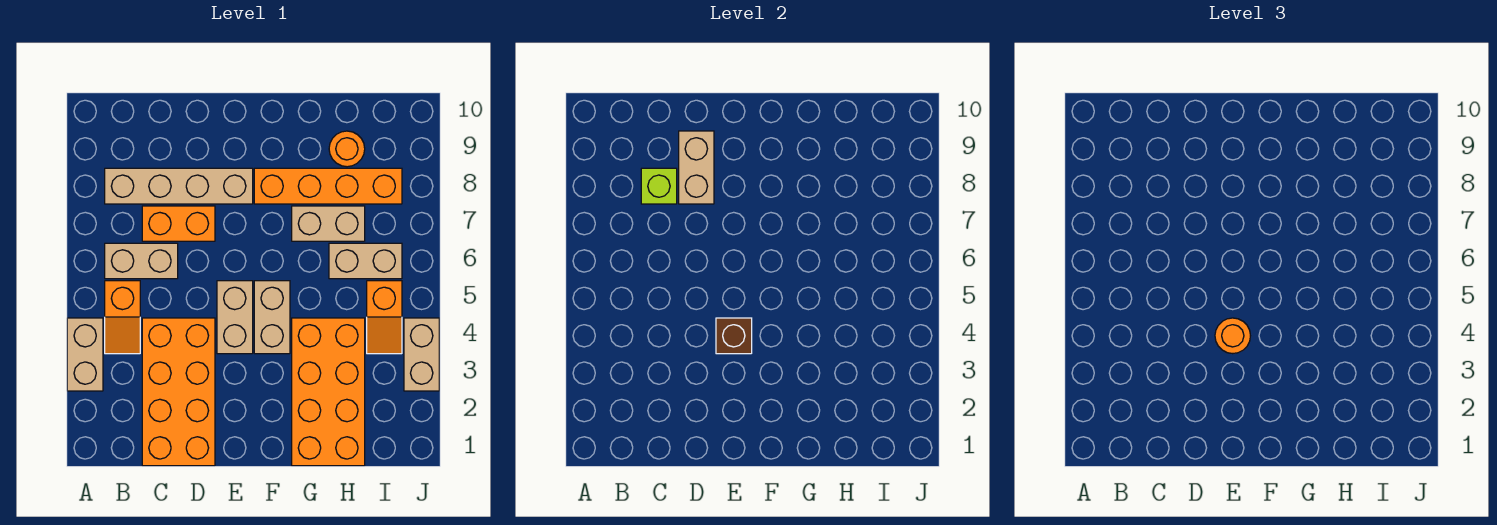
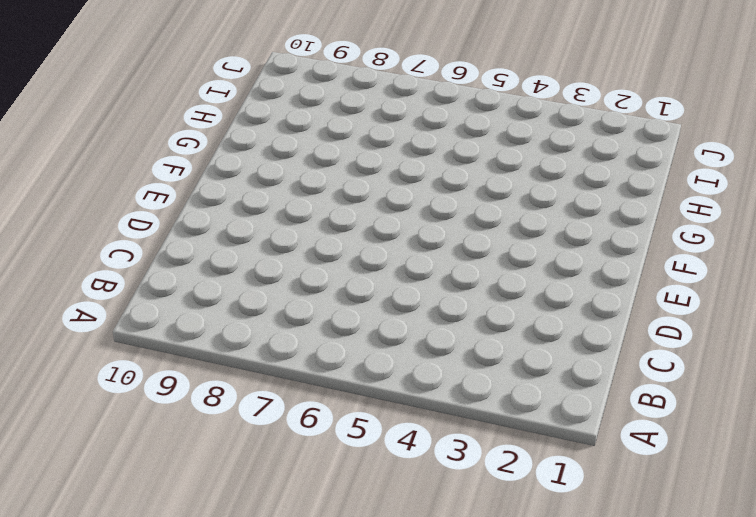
none -> tan 1x2 brick [67,318,103,391]
none -> orange 1x2 slope [105,281,140,354]
none -> tan 1x2 brick [105,243,178,279]

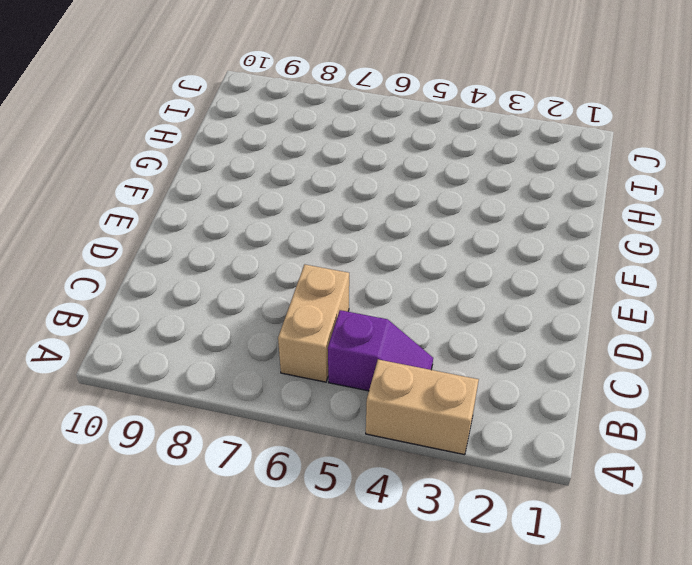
purple 1x2 slope [328,310,433,391] -> orange 1x2 slope [105,281,140,354]
none -> tan 1x4 brick [105,168,253,204]
none -> orange 2x4 brick [142,318,215,466]
none -> orange 1x2 brick [142,206,215,241]

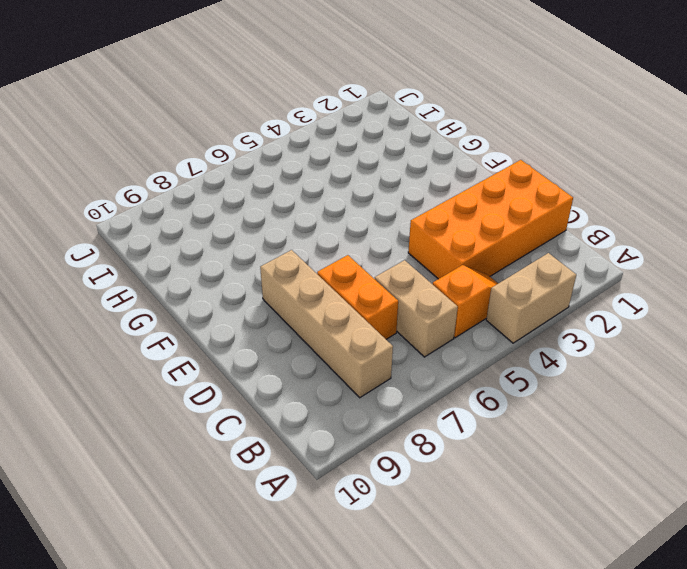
none -> tan 1x2 brick [217,281,253,354]
none -> tan 1x2 brick [254,281,290,354]
none -> orange 1x4 brick [254,168,402,204]

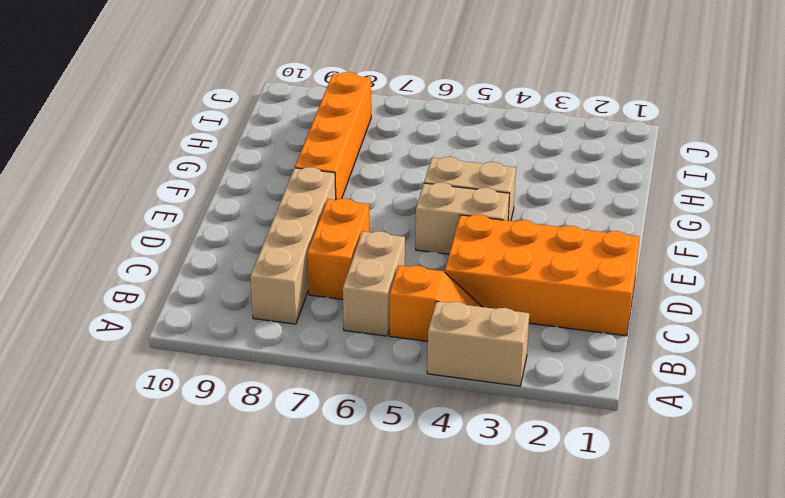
none -> orange 2x4 brick [292,318,365,466]
none -> tan 1x2 brick [292,206,365,241]
none -> tan 1x2 brick [329,243,402,279]

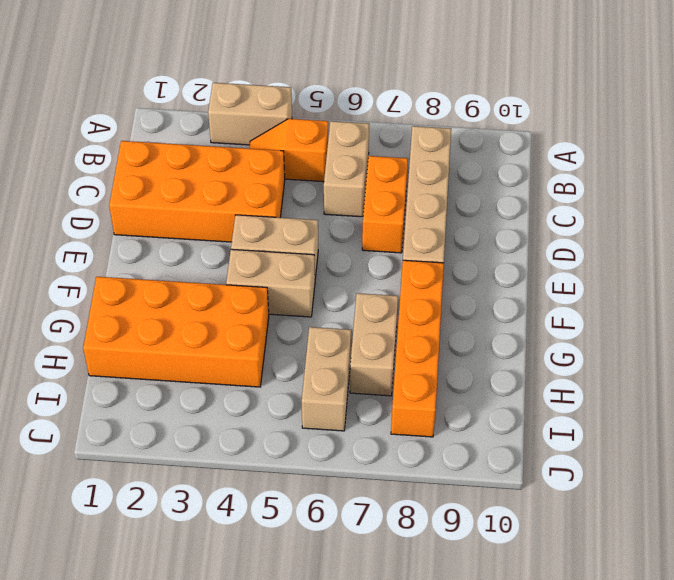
none -> orange 1x1 round brick [329,131,365,167]
none -> orange 1x2 slope [367,281,402,354]
none -> tan 1x2 brick [404,318,439,391]

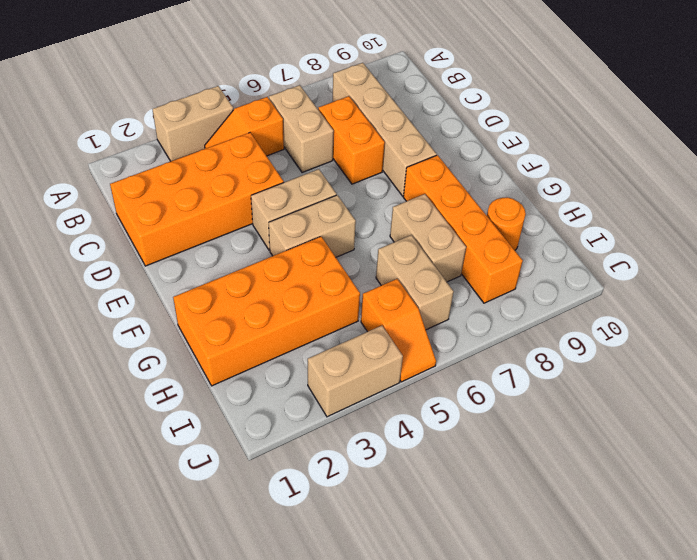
orange 1x2 slope [361,279,436,382] -> orange 1x2 slope turned to [367,281,402,354]
none -> lime 1x1 brick [641,168,677,204]
none -> tan 1x2 brick [679,131,714,204]
none -> brown 1x1 brick [716,318,752,354]

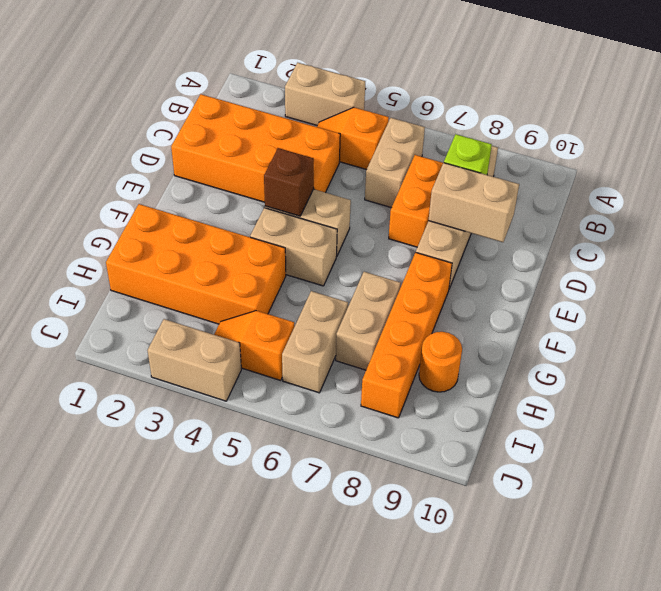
none -> orange 1x1 round brick [1215,318,1250,354]

